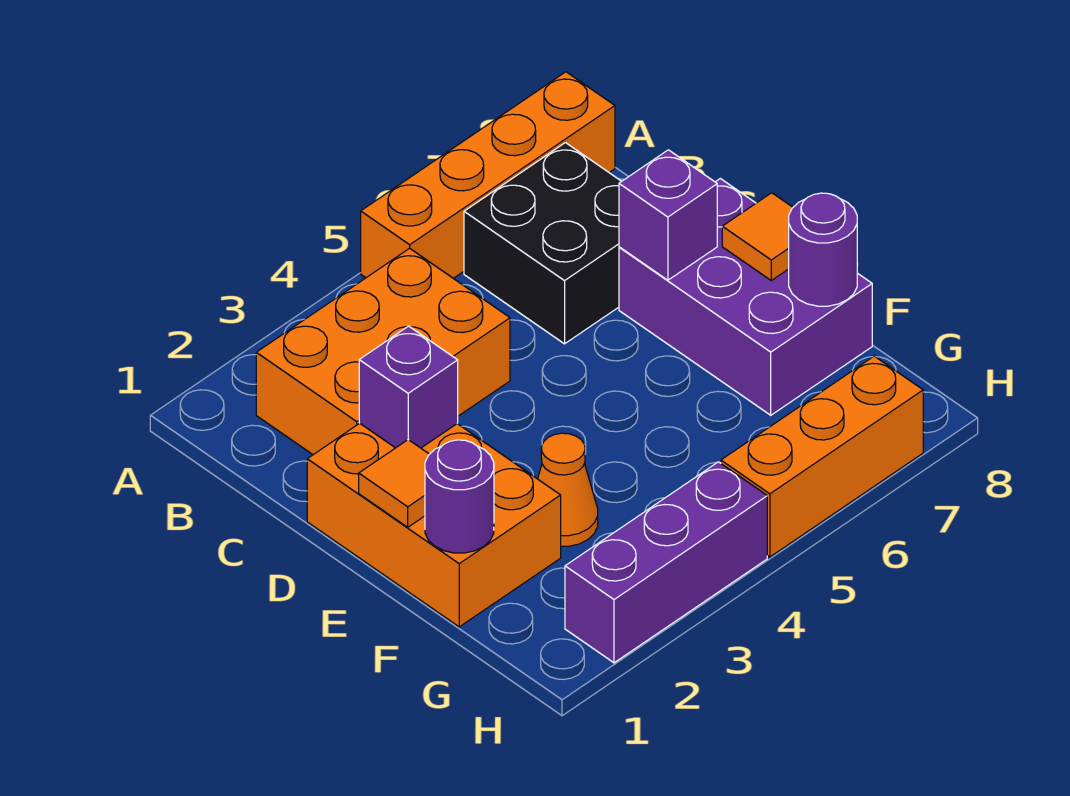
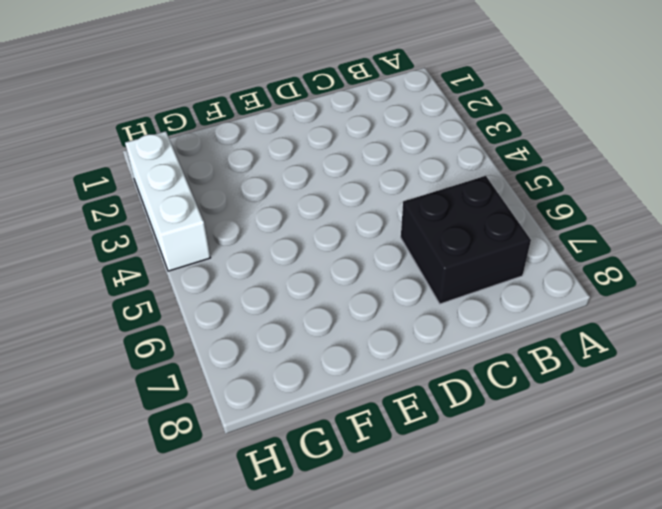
white 1x3 brick [125,131,210,271] -> purple 1x3 brick [565,462,767,663]
none -> orange 1x4 brick [361,72,615,278]
none -> orange 2x3 brick [256,248,510,455]
none -> orange 2x3 brick [307,423,561,627]

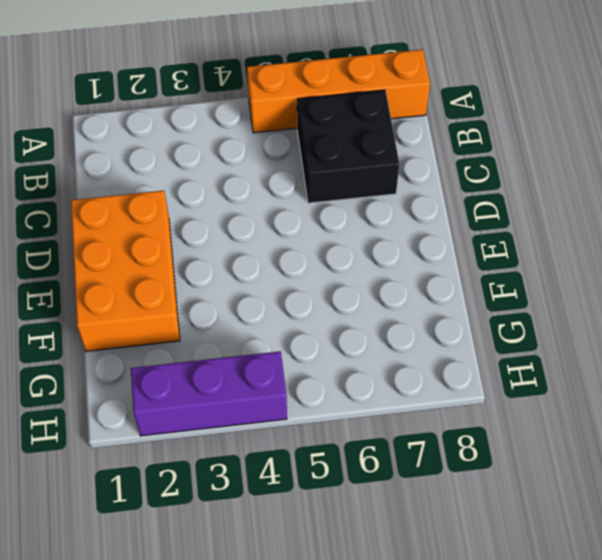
none -> orange 2x3 brick [256,248,510,455]
none -> purple 2x3 brick [619,179,872,415]
none -> orange 1x1 cone [538,433,598,546]

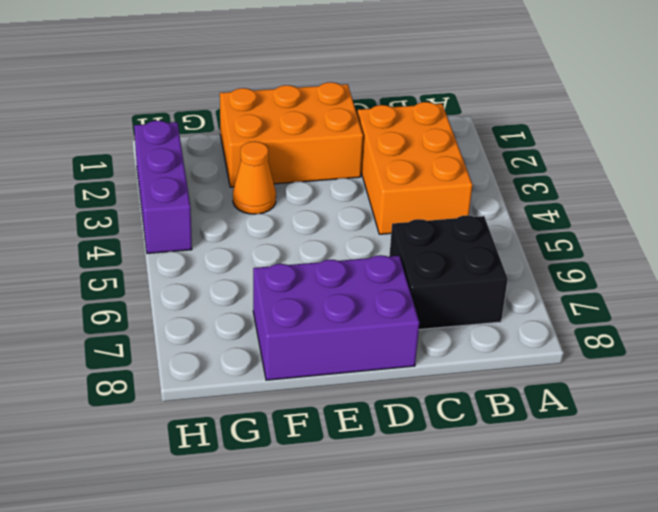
none -> orange 1x4 brick [361,72,615,278]
none -> orange 1x3 brick [721,356,923,557]
none -> purple 1x1 brick [359,326,458,448]

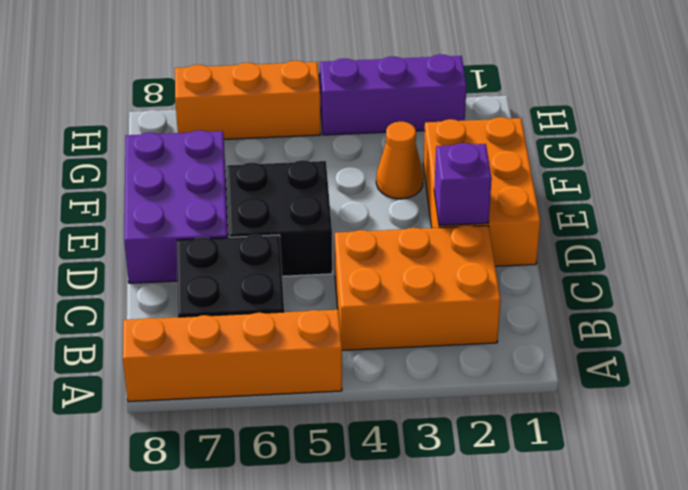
black 2x2 brick [227,160,332,276] -> none
none -> purple 1x1 brick [619,150,717,280]
none -> orange 1x1 tile [359,440,429,527]
none -> orange 1x1 tile [722,193,793,280]

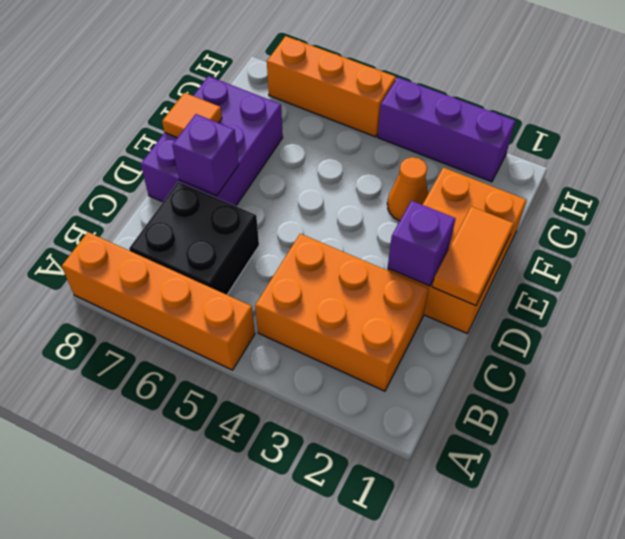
orange 1x2 tile [432,206,514,306] -> orange 1x1 tile [359,440,429,527]
none -> purple 1x1 round brick [425,440,494,553]
none -> purple 1x1 round brick [789,193,857,306]

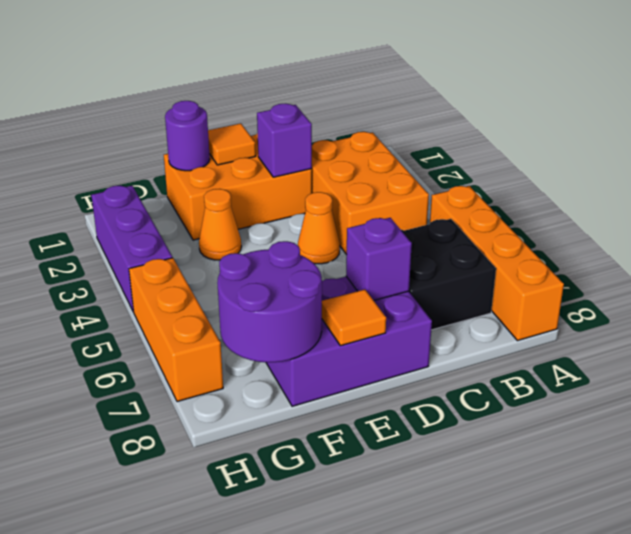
orange 1x1 cone [298,192,340,264] -> none
purple 2x2 round brick [217,241,322,362] -> purple 1x1 round brick [789,193,857,306]

